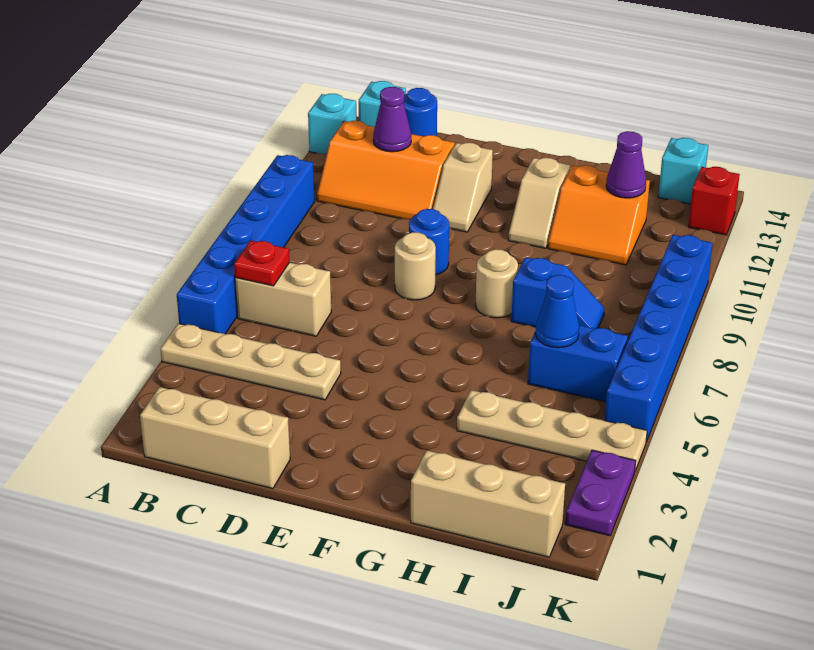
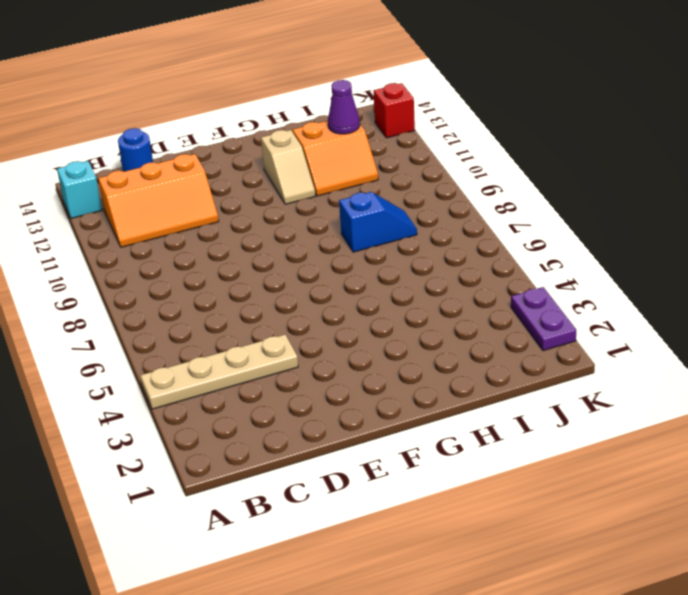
none -> blue 1x6 brick [177,155,315,334]
none -> tan 1x3 brick [140,387,290,489]
none -> tan 1x2 brick [235,263,331,336]

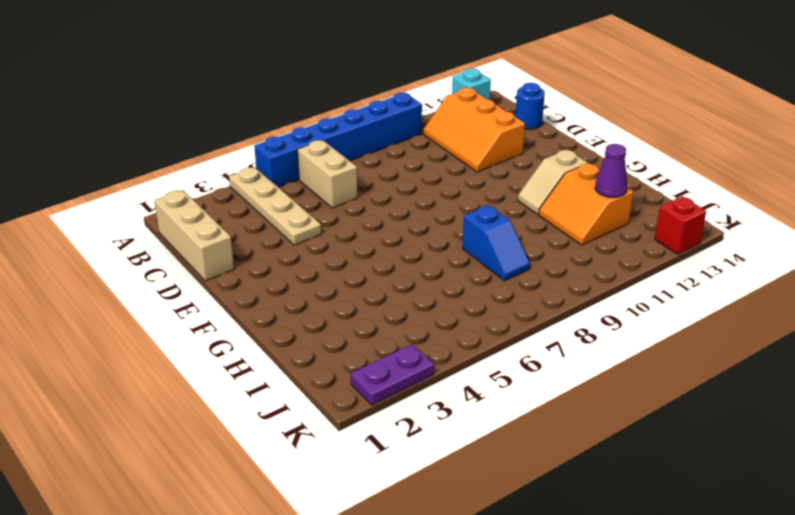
none -> cyan 1x1 brick [359,81,406,127]
none -> tan 1x1 round brick [395,232,436,300]
none -> blue 1x1 round brick [409,209,449,275]

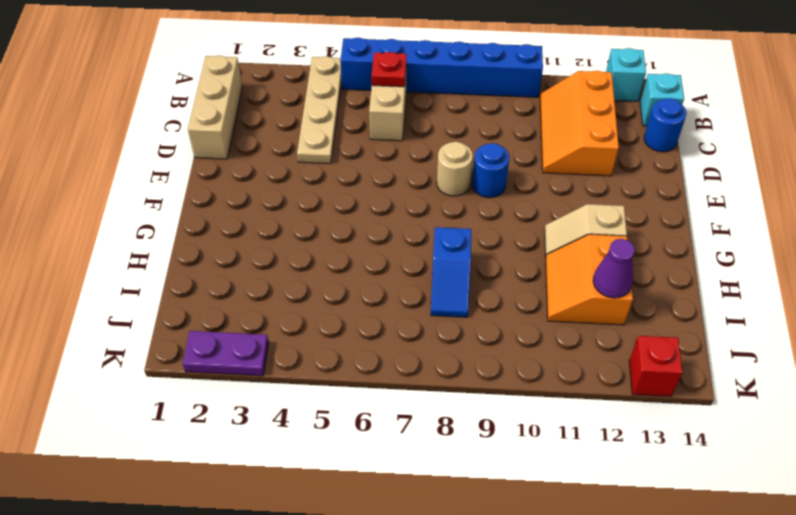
none -> tan 1x2 slope [433,143,493,232]
none -> tan 1x1 round brick [476,249,518,318]
none -> tan 1x3 brick [411,451,565,557]

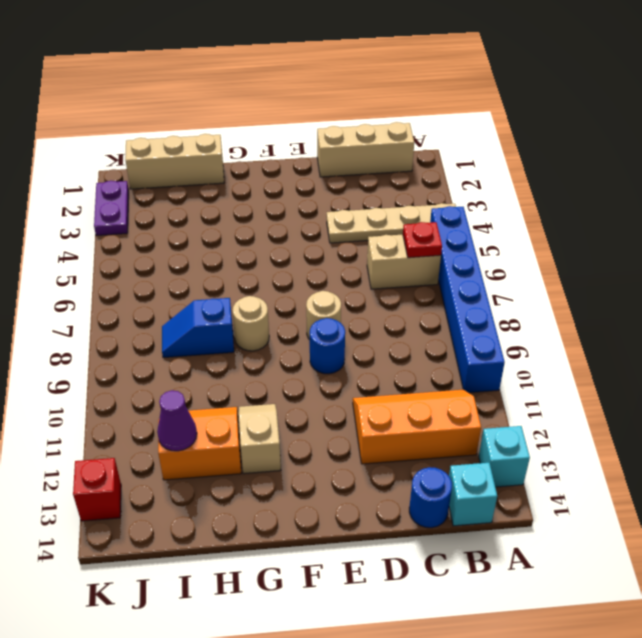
none -> tan 1x2 slope [433,143,493,232]
none -> tan 1x4 plate [457,390,647,471]
none -> blue 1x2 brick [528,325,628,402]

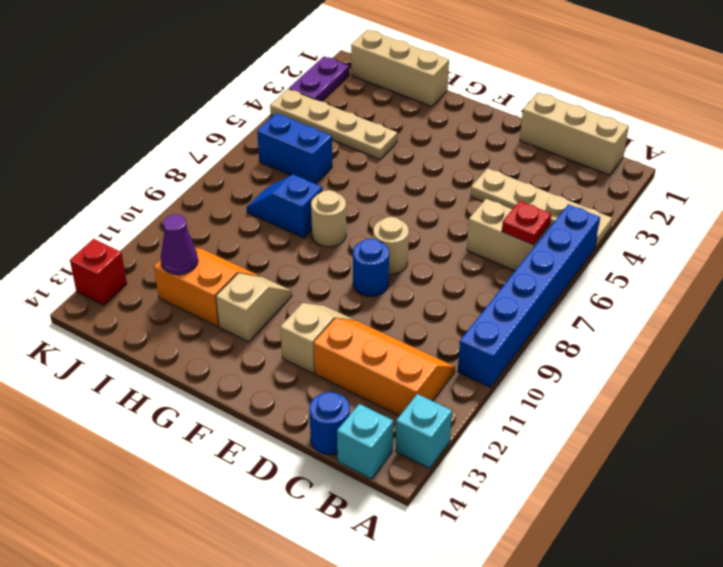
none -> cyan 1x1 brick [658,138,708,204]
none -> blue 1x6 brick [605,235,713,442]
none -> purple 1x1 cone [373,87,412,152]

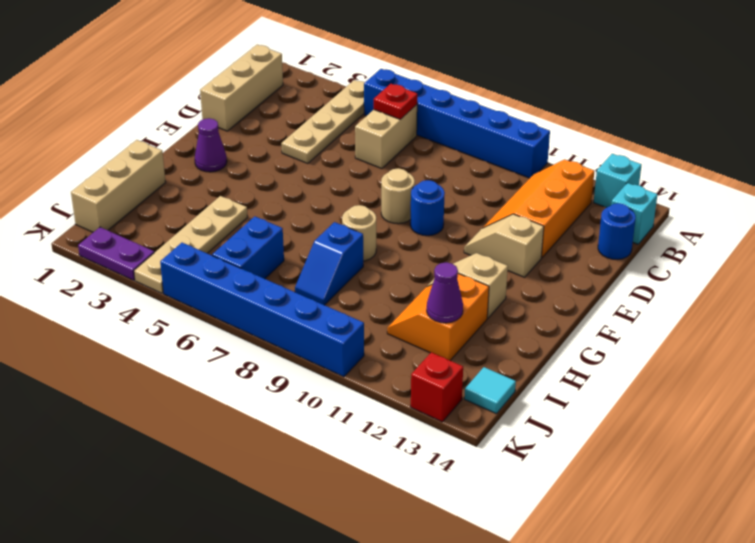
purple 1x1 cone [195,118,227,172] -> purple 1x1 cone moved to [373,87,412,152]
cyan 1x1 tile [464,367,516,414] -> cyan 1x1 brick [658,138,708,204]
none -> blue 1x1 cone [535,275,579,348]

